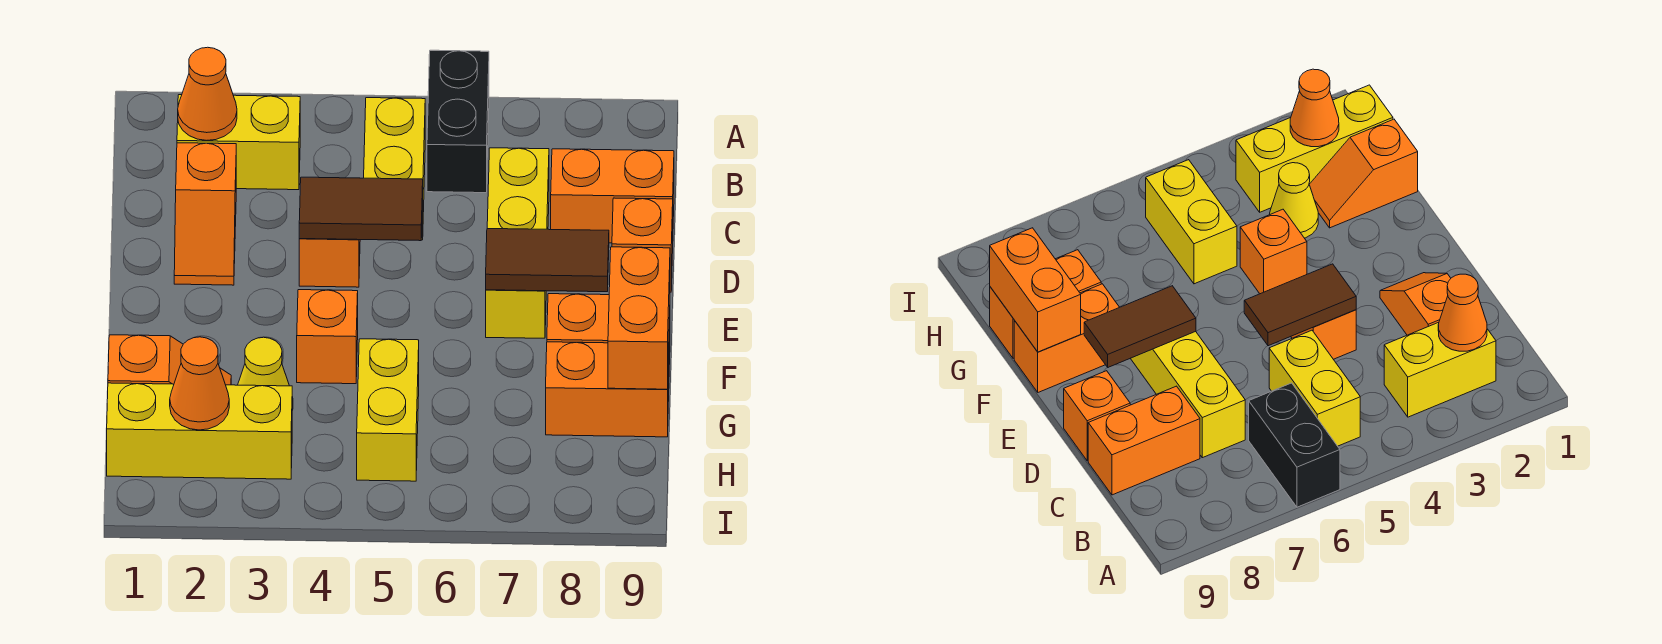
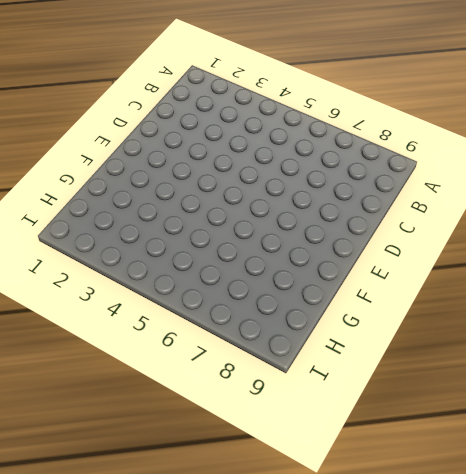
none -> black 1x2 brick [427,50,489,193]
none -> yellow 1x2 brick [177,95,300,190]
none -> yellow 1x2 brick [364,98,425,240]

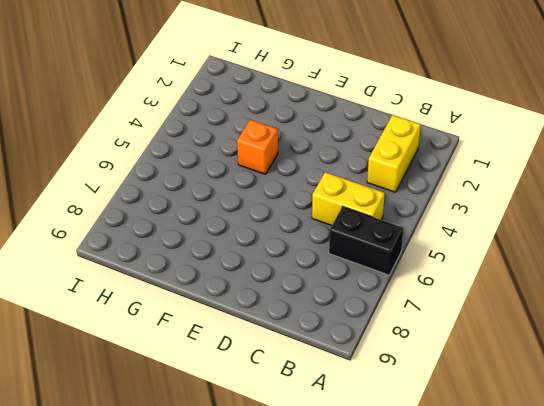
none -> orange 1x2 slope [174,143,236,285]
none -> yellow 1x3 brick [486,148,549,338]
none -> orange 1x2 brick [551,149,674,243]

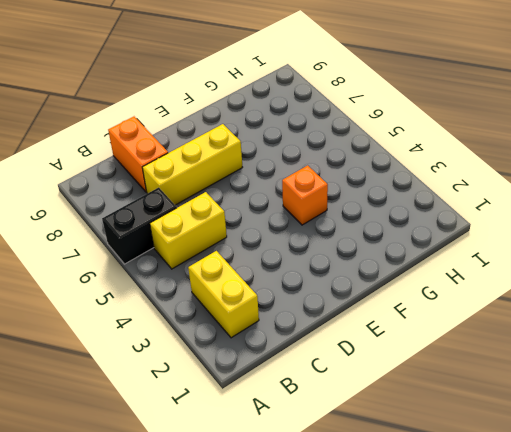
none -> orange 1x2 slope [174,143,236,285]
none -> orange 1x1 brick [299,239,360,287]
none -> orange 1x1 brick [612,198,673,292]

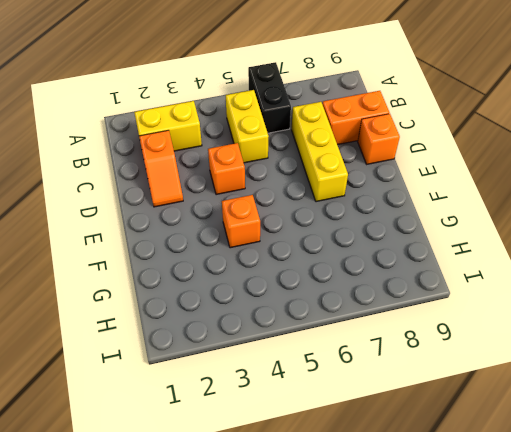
none -> orange 1x2 brick [547,294,670,365]
none -> orange 1x2 slope [108,335,231,385]
none -> yellow 1x1 cone [238,337,293,410]

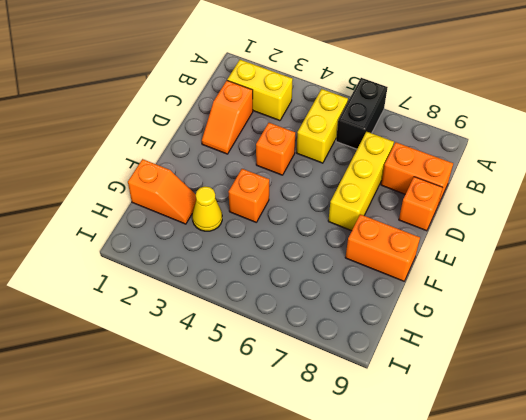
none -> yellow 1x2 brick [357,339,419,481]
none -> orange 1x2 brick [546,342,669,437]
none -> yellow 1x3 brick [107,383,292,479]

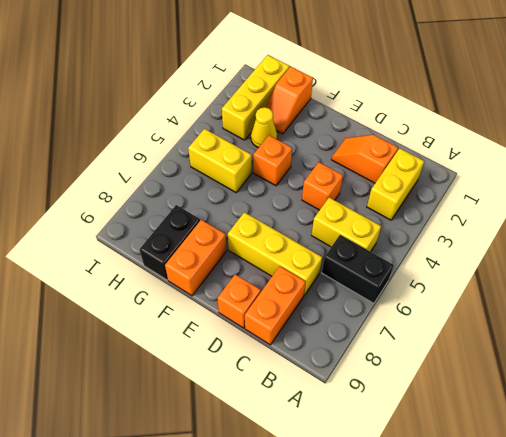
black 1x2 brick [140,205,200,280] -> orange 1x2 brick [546,342,669,437]
none -> orange 1x1 cone [178,47,237,140]
none -> brown 1x2 tile [299,177,423,241]
none -> brown 1x2 tile [486,229,609,292]

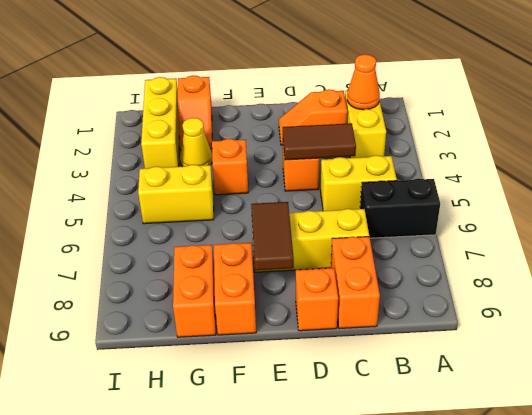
brown 1x2 tile [283,123,356,160] -> brown 1x2 tile turned to [299,177,423,241]
none -> orange 1x2 brick [608,247,670,389]
none -> orange 1x1 cone [170,337,229,430]

